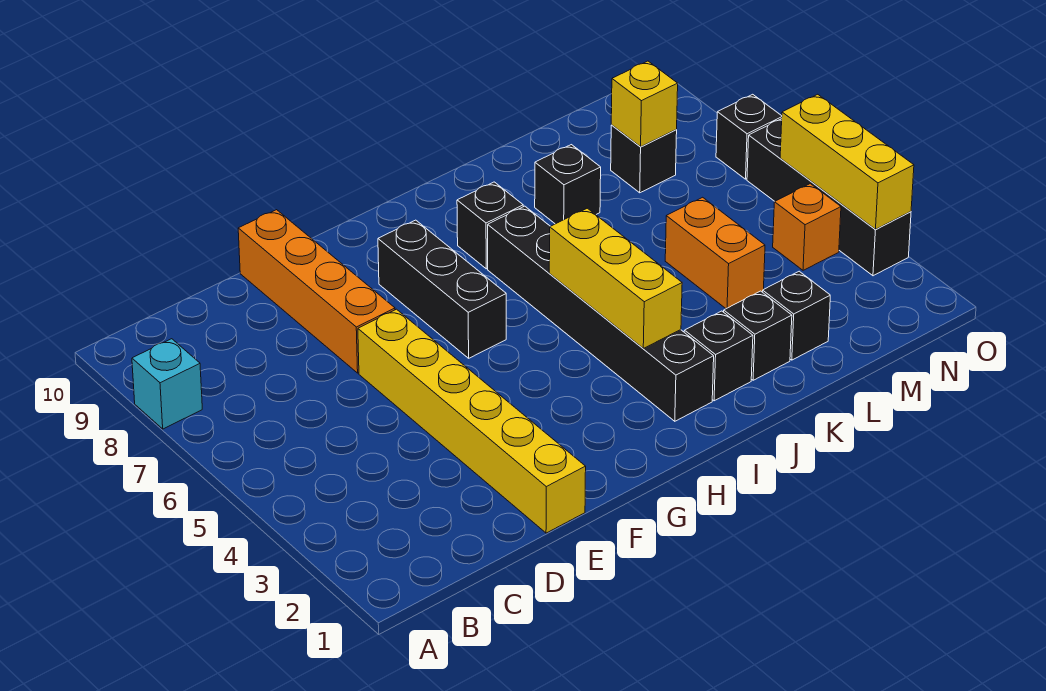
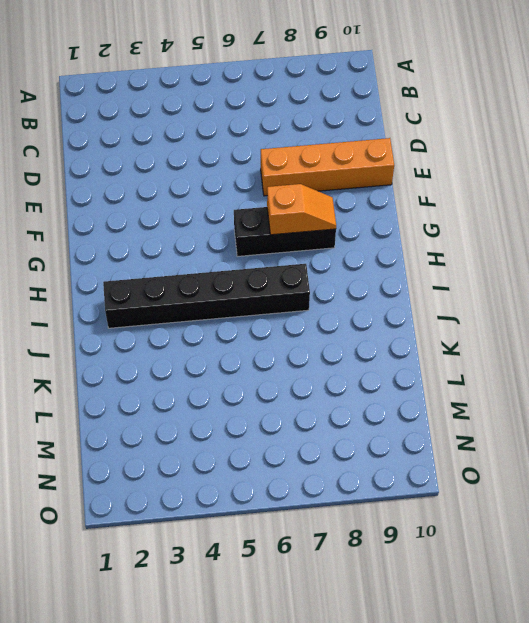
orange 1x2 slope [267,184,336,235] -> none
none -> cyan 1x1 brick [132,339,202,429]
none -> yellow 1x6 brick [358,309,586,533]
none -> black 1x1 brick [457,182,523,269]

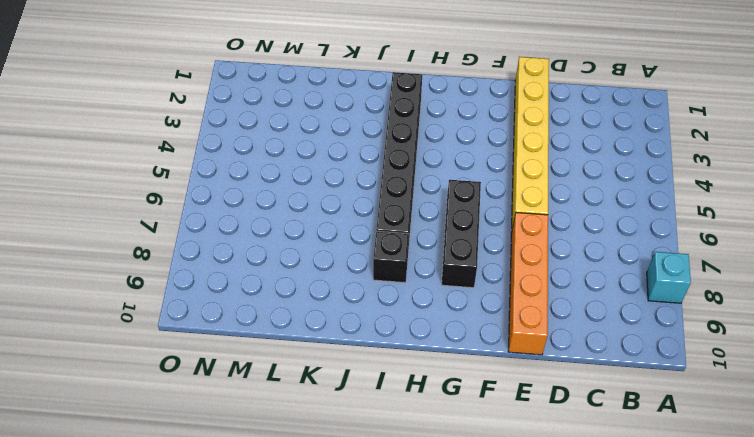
none -> black 1x1 brick [684,311,753,401]
none -> black 1x1 brick [724,291,792,380]
none -> black 1x1 brick [535,145,601,224]

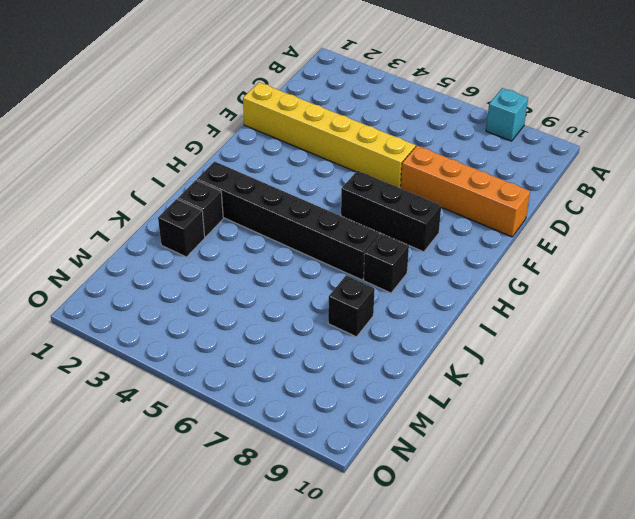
none -> black 1x1 brick [763,271,830,360]
none -> orange 1x2 brick [665,197,765,309]
none -> black 1x1 brick [611,125,677,193]

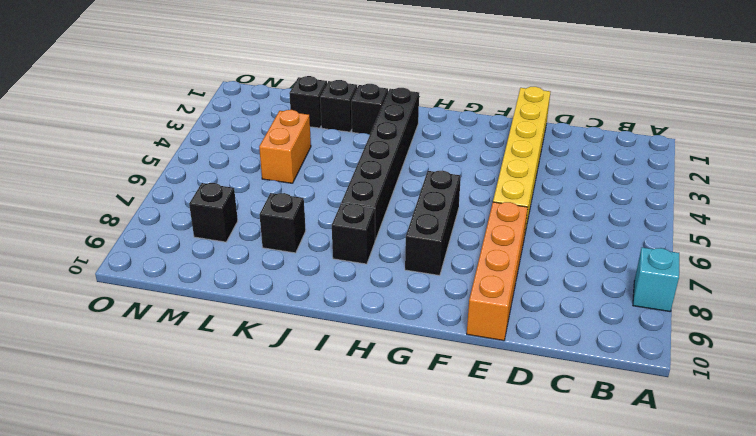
none -> orange 1x1 brick [773,184,841,270]
none -> black 1x4 brick [747,119,911,276]
none -> black 1x1 brick [716,94,782,179]

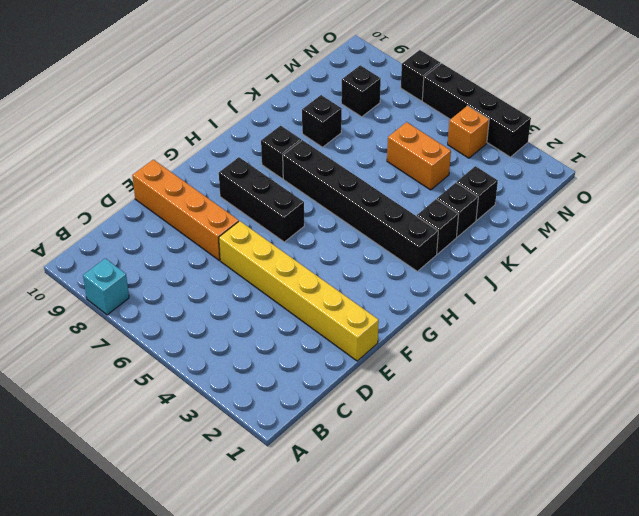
none -> yellow 1x3 brick [549,208,682,348]
none -> yellow 1x1 brick [611,61,678,147]
none -> yellow 1x3 brick [780,94,914,229]

